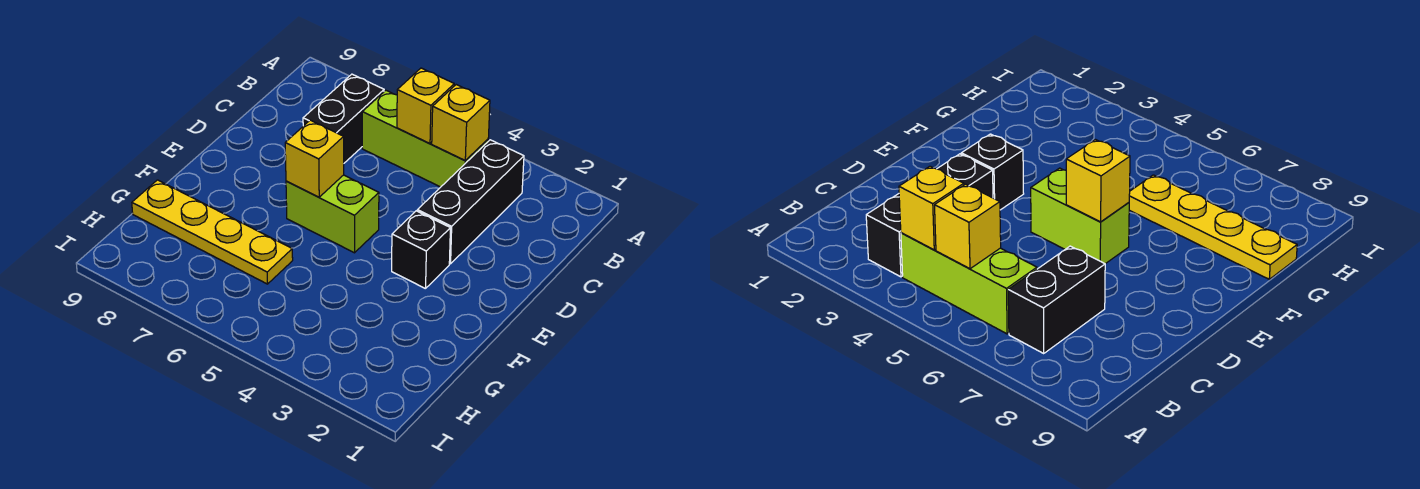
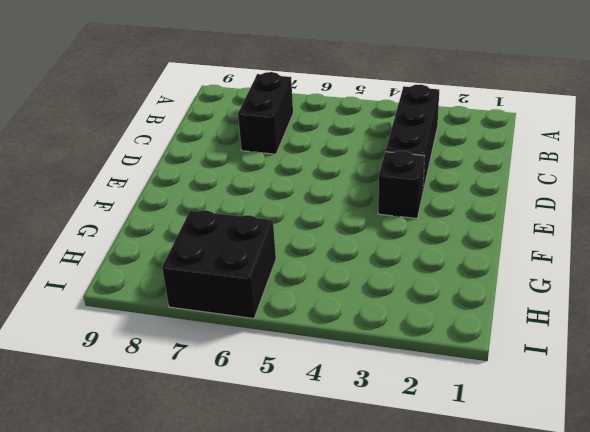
black 2x2 brick [162,210,276,319] -> none
none -> lime 1x3 brick [362,90,488,187]
none -> lime 1x2 brick [286,175,379,253]

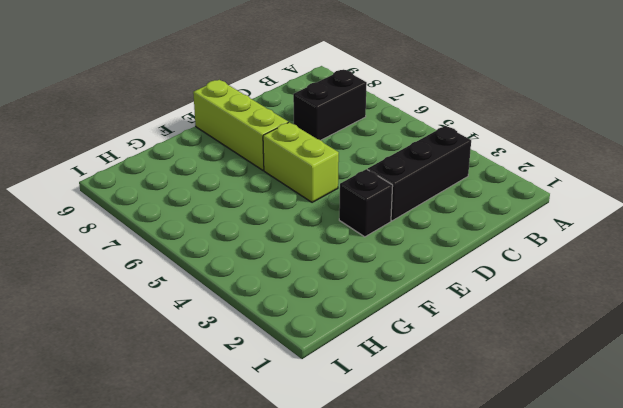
lime 1x3 brick [193,80,288,170] -> lime 1x3 brick moved to [362,90,488,187]
none -> yellow 1x4 plate [132,180,293,284]
none -> yellow 1x1 brick [432,85,490,161]

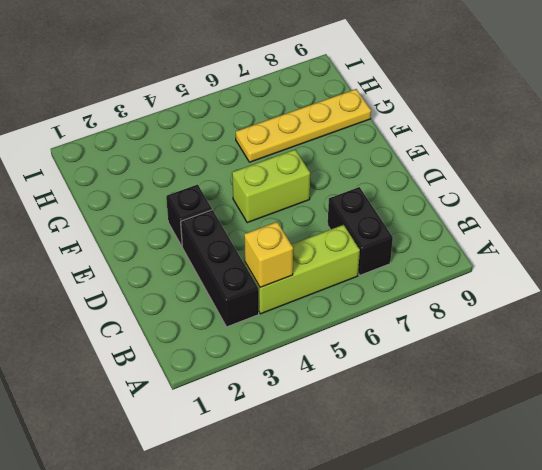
none -> yellow 1x1 brick [397,68,454,143]
none -> yellow 1x1 brick [285,120,344,197]

